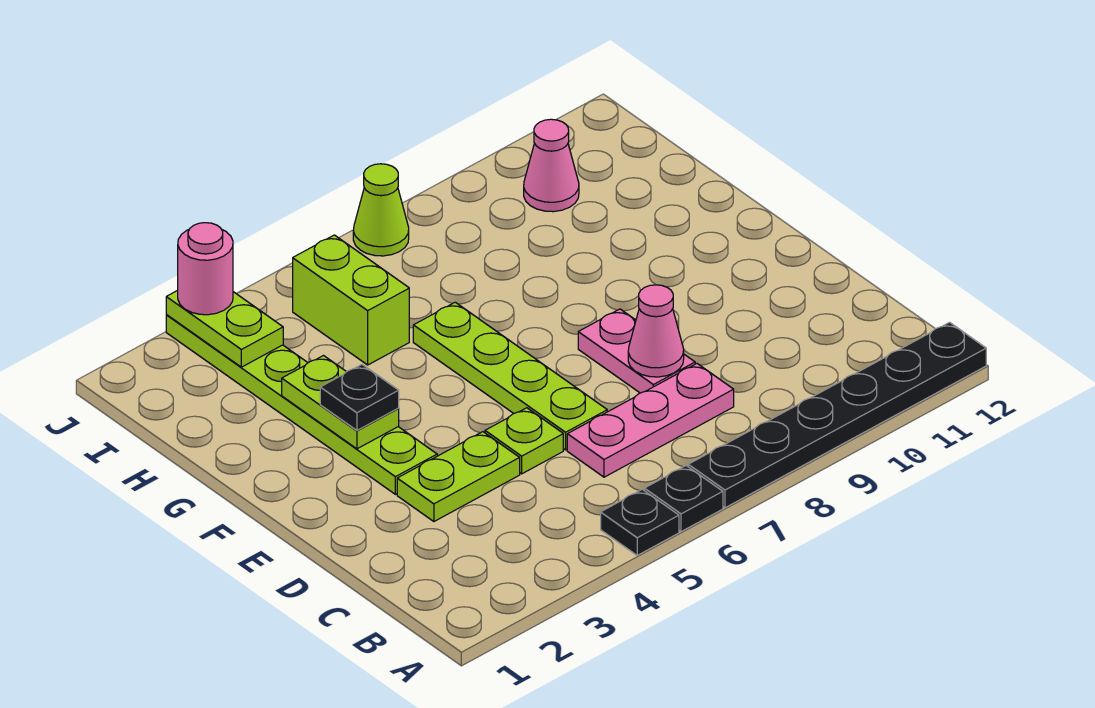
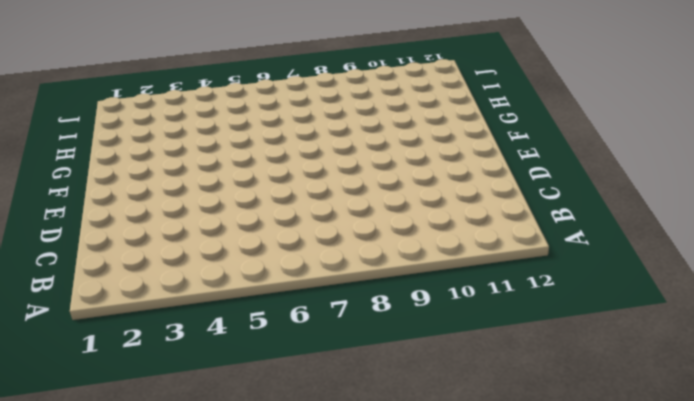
none -> black 1x1 plate [601,489,679,555]
none -> black 1x1 plate [644,466,723,532]
none -> black 1x6 plate [688,322,986,508]

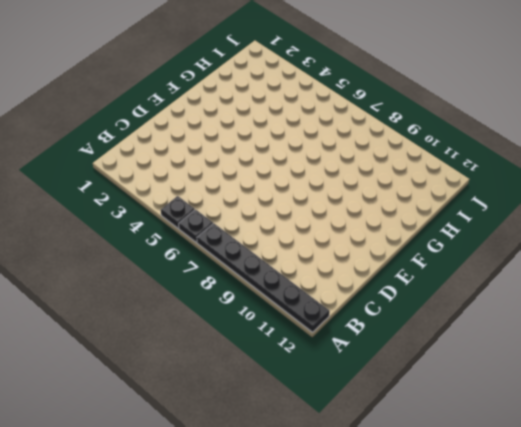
none -> pink 1x3 plate [567,364,734,477]
none -> lime 1x2 plate [397,432,520,522]
none -> lime 1x1 plate [485,408,563,474]

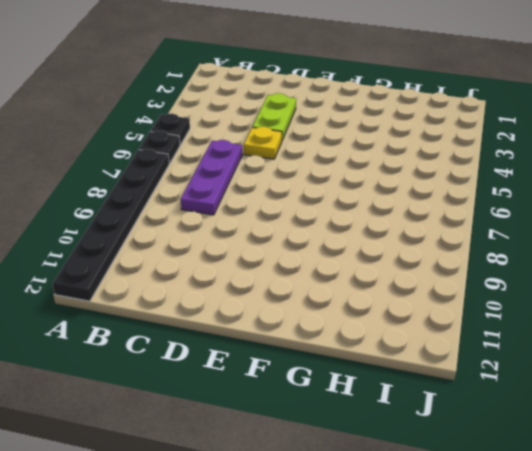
purple 1x3 plate [181,140,242,215] -> pink 1x3 plate [567,364,734,477]
yellow 1x1 plate [244,127,282,159] -> lime 1x1 plate [485,408,563,474]
none -> lime 1x4 plate [413,302,607,450]
none -> pink 1x2 plate [578,309,695,393]
none -> lime 1x6 plate [166,315,437,494]

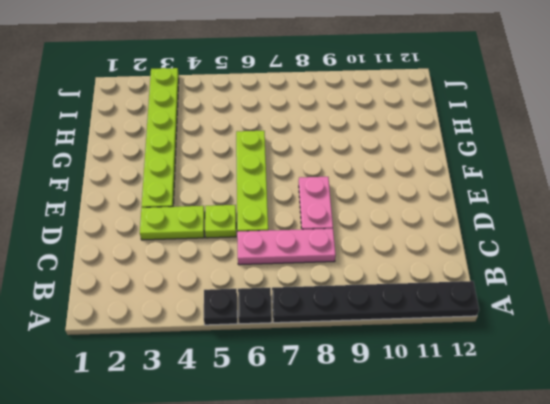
none -> lime 1x2 brick [293,235,409,365]
none -> pink 1x1 cone [524,119,579,212]
none -> lime 1x1 cone [353,164,409,256]

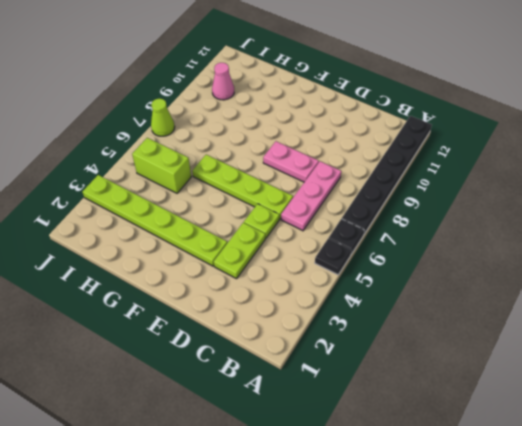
none -> pink 1x1 cone [628,285,684,377]
none -> lime 1x2 plate [282,356,399,449]
none -> lime 1x2 plate [166,290,283,367]

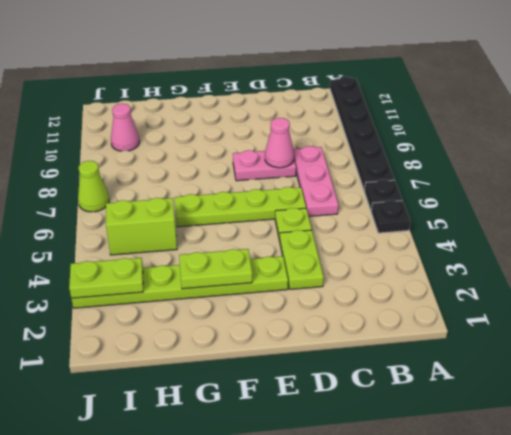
none -> black 1x1 plate [320,365,399,430]
none -> pink 1x1 round brick [178,223,233,315]

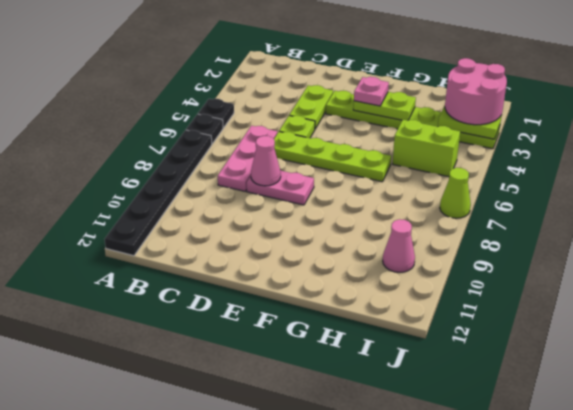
pink 1x1 plate [354,77,389,106] -> black 1x1 plate [320,365,399,430]
pink 2x2 round brick [445,58,507,125] -> pink 1x1 round brick [178,223,233,315]

